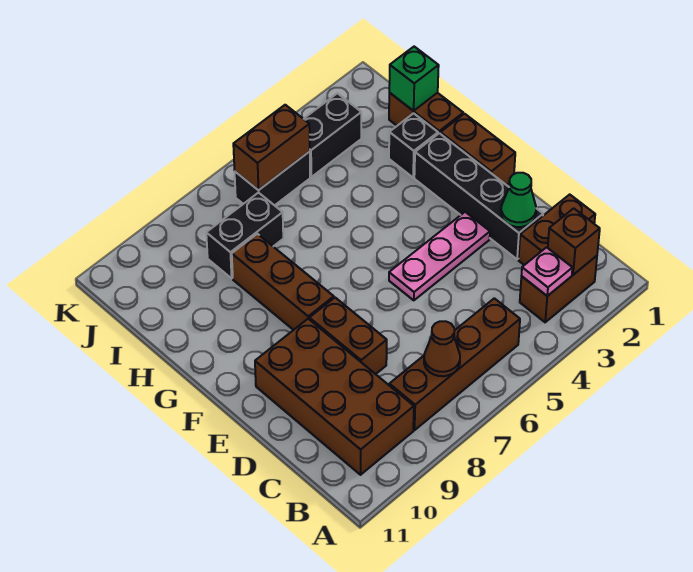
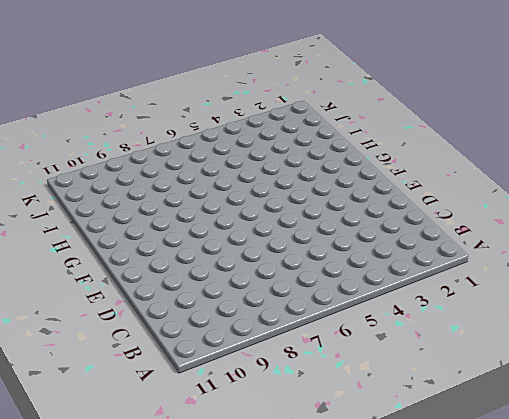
none -> brown 1x2 brick [520,256,597,322]
none -> brown 1x4 brick [389,298,520,430]
none -> brown 2x4 brick [255,319,414,475]

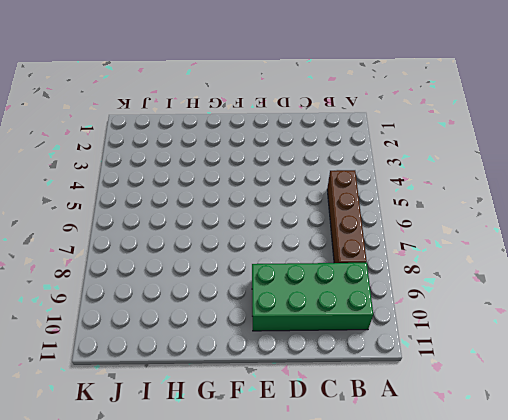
green 2x4 brick [252,263,373,331] -> brown 2x4 brick [255,319,414,475]
none -> brown 1x2 brick [520,256,597,322]
none -> brown 1x2 brick [519,194,595,265]
none -> black 1x4 brick [414,133,543,259]

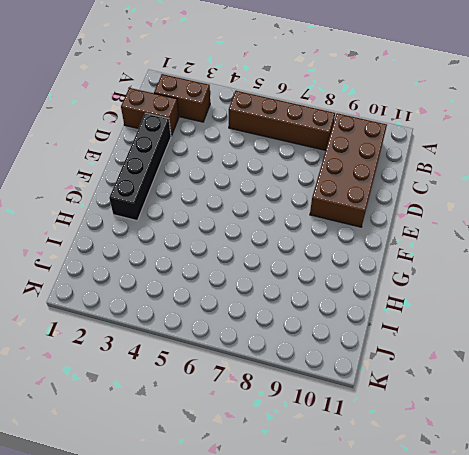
none -> brown 1x2 brick [309,298,387,374]
none -> pink 1x3 plate [389,212,490,300]
none -> brown 1x2 brick [441,114,515,185]

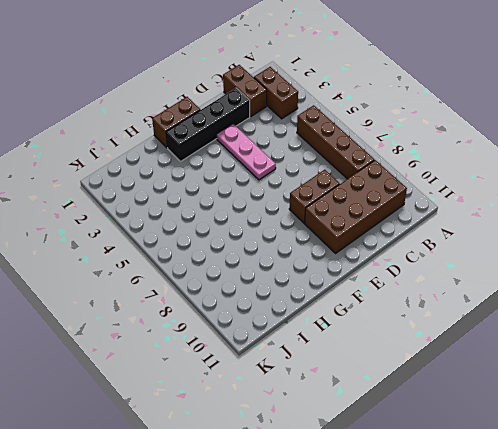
none -> brown 1x3 brick [232,234,334,330]
none -> brown 1x2 brick [389,93,463,134]
none -> black 1x1 brick [389,113,438,178]

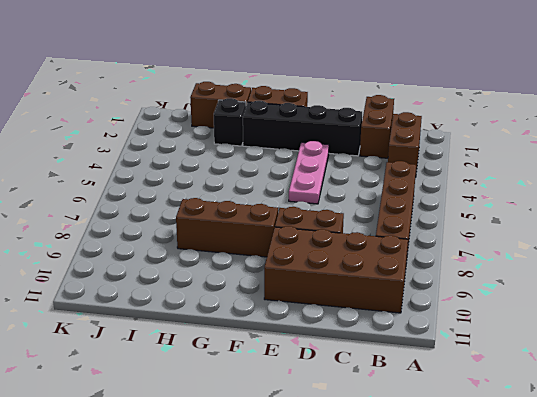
none -> black 1x2 brick [206,192,283,278]
none -> black 1x2 brick [304,93,361,177]
none -> black 1x2 brick [235,152,310,205]

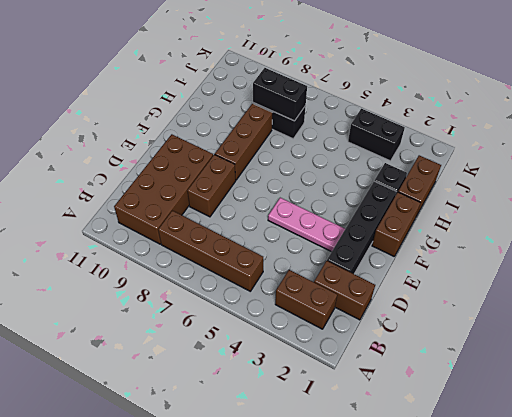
black 1x2 brick [253,68,307,121] -> black 1x2 brick moved to [235,152,310,205]
none -> brown 1x1 brick [548,208,600,275]
none -> pink 1x1 plate [521,247,572,296]
none -> brown 1x1 cone [424,321,460,376]

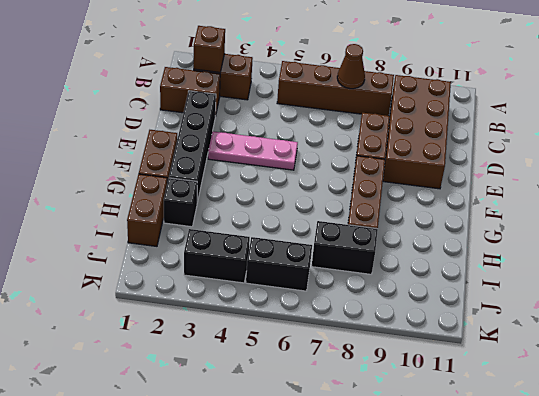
none -> pink 1x1 plate [521,247,572,296]
none -> green 1x1 cone [501,173,536,227]
none -> green 1x1 brick [389,47,439,111]

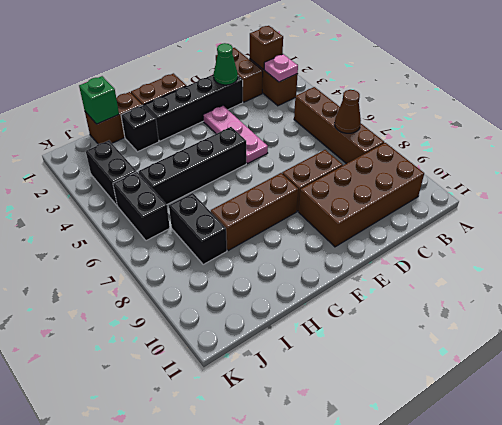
black 1x4 brick [138,127,246,205] -> none
none -> brown 1x2 brick [233,105,310,190]

